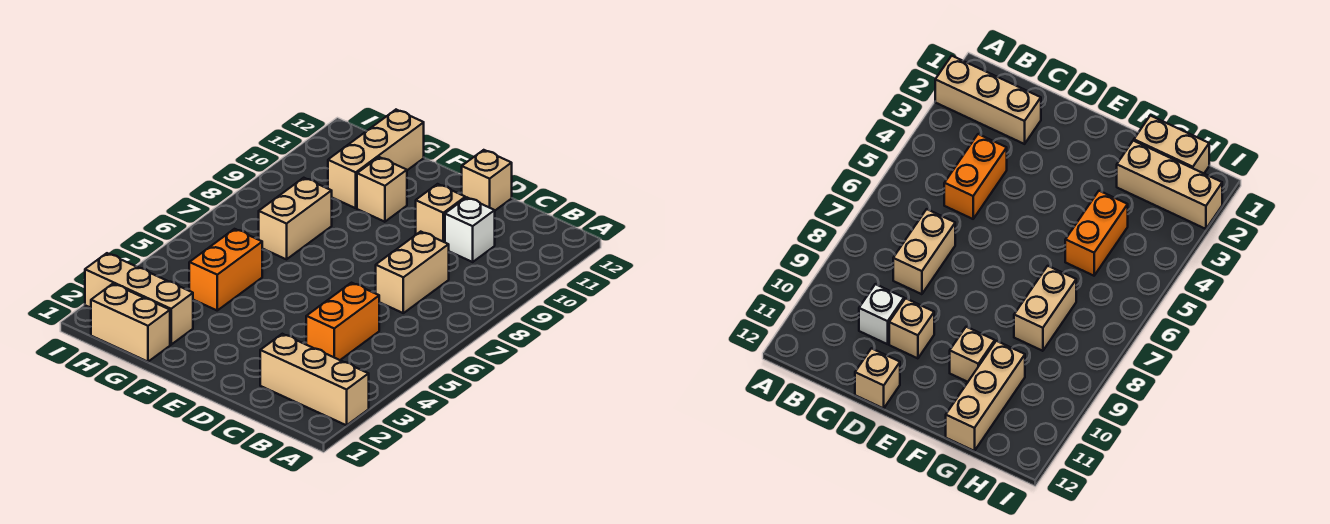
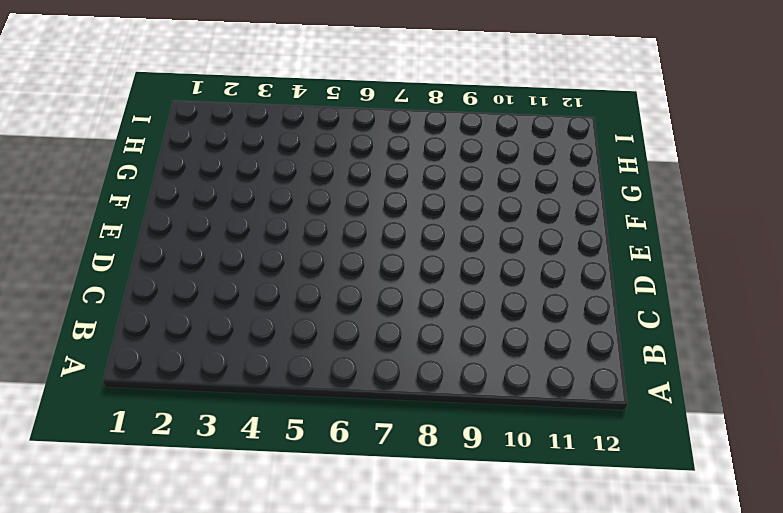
none -> tan 1x3 brick [260,334,369,425]
none -> orange 1x2 brick [306,283,379,360]
none -> tan 1x2 brick [376,232,449,313]

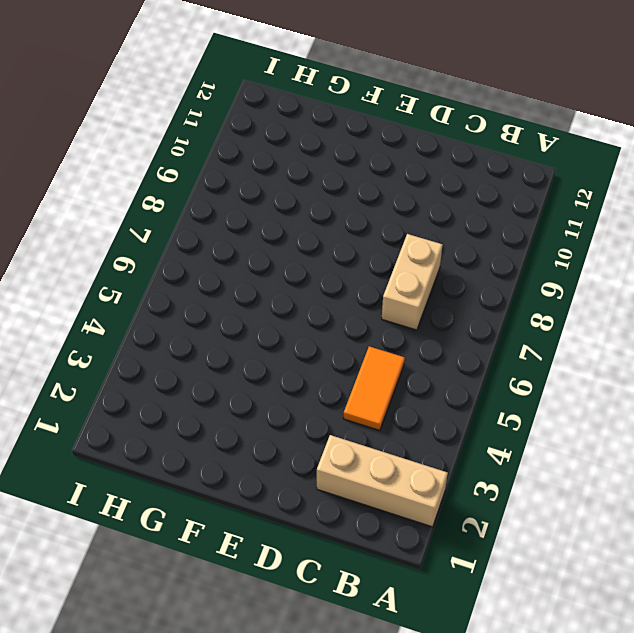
orange 1x2 tile [343,346,405,431] -> orange 1x2 brick [306,283,379,360]
none -> white 1x1 brick [445,198,495,262]
none -> tan 1x1 brick [416,184,465,242]
none -> tan 1x1 brick [462,150,512,210]

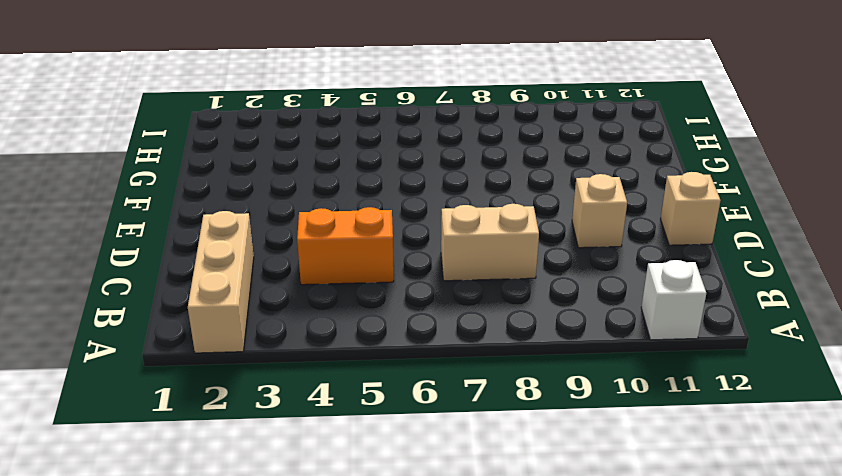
white 1x1 brick [641,260,706,340] -> white 1x1 brick moved to [445,198,495,262]
none -> tan 1x1 brick [357,157,407,222]
none -> tan 1x2 brick [91,284,170,362]
none -> tan 1x3 brick [85,253,193,345]

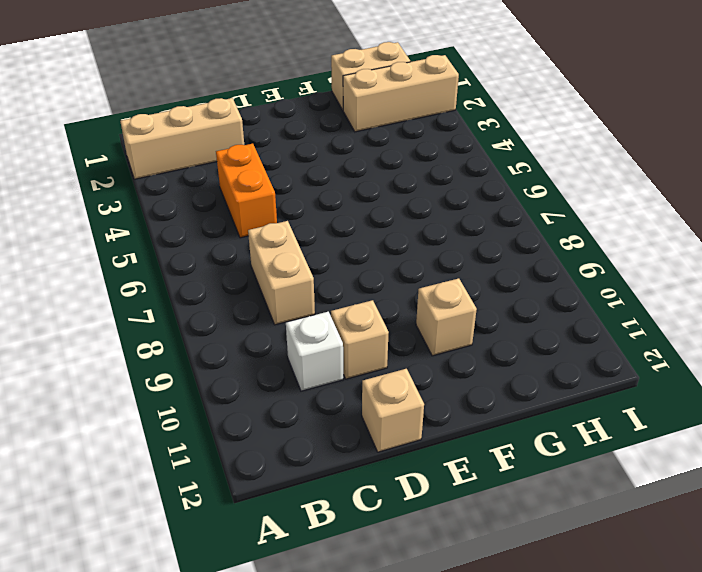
none -> orange 1x2 brick [189,229,262,310]
none -> tan 1x2 brick [259,178,332,259]
none -> tan 1x3 brick [328,110,424,208]

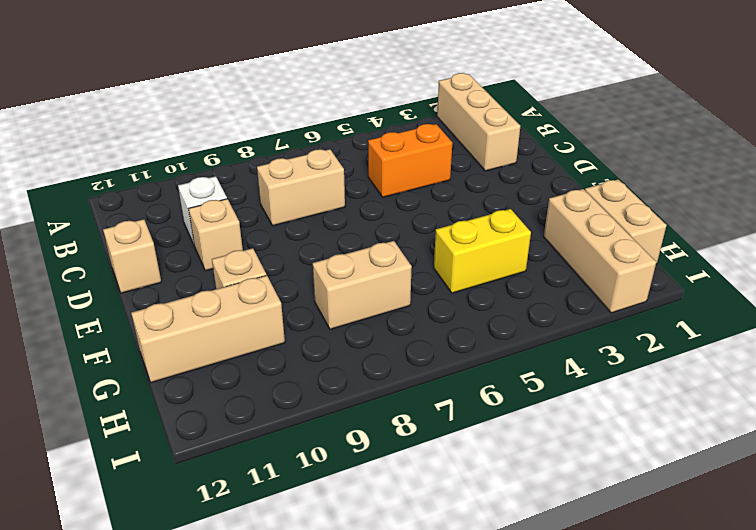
yellow 1x2 brick [434,209,531,293] -> orange 1x2 brick [189,229,262,310]

